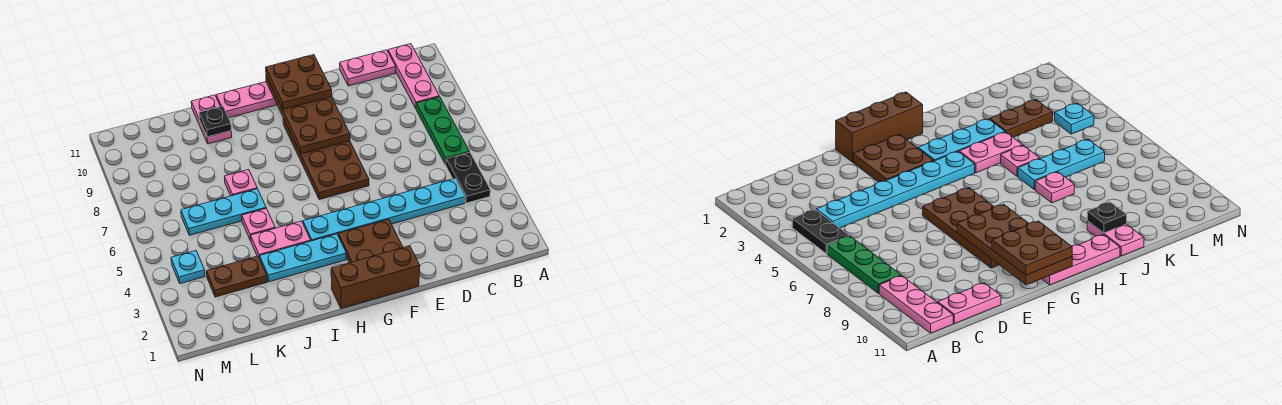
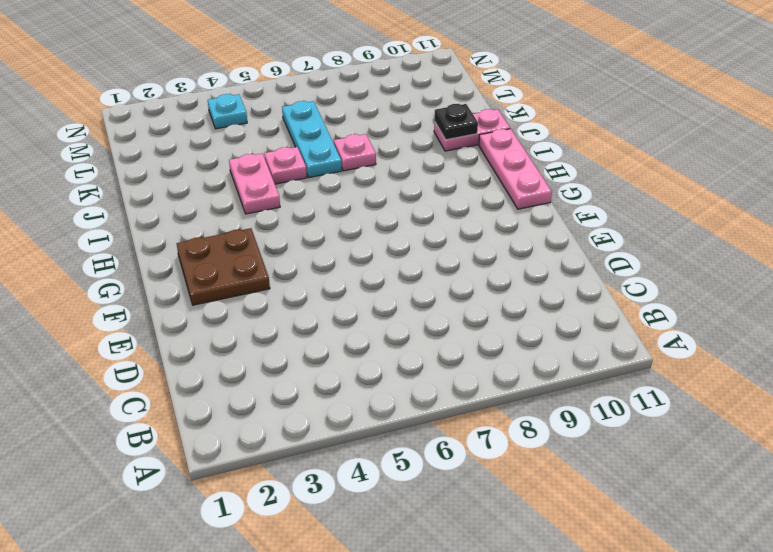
none -> black 1x2 plate [446,152,490,203]
none -> green 1x3 plate [416,97,470,165]
none -> pink 1x3 plate [388,44,439,108]

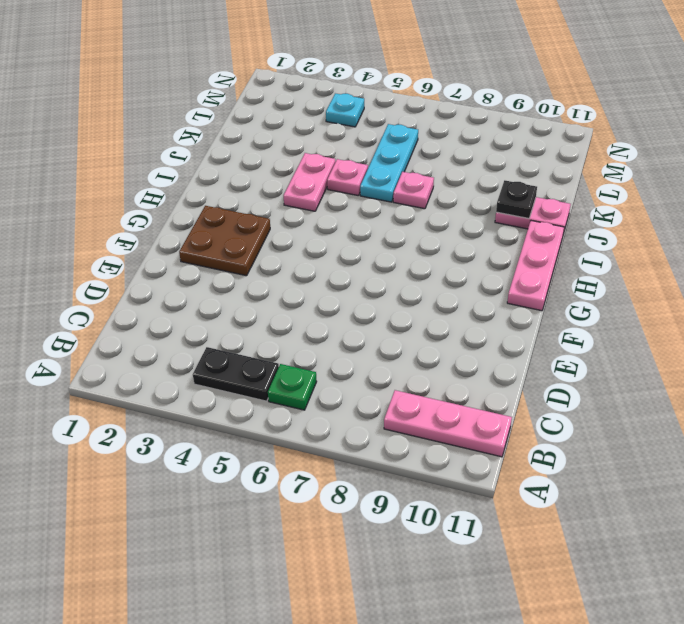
green 1x1 plate [268,364,317,410] -> green 1x3 plate [416,97,470,165]
none -> cyan 1x6 plate [303,178,465,241]
none -> pink 1x2 plate [340,50,396,86]
none -> brown 1x3 brick [331,246,420,309]

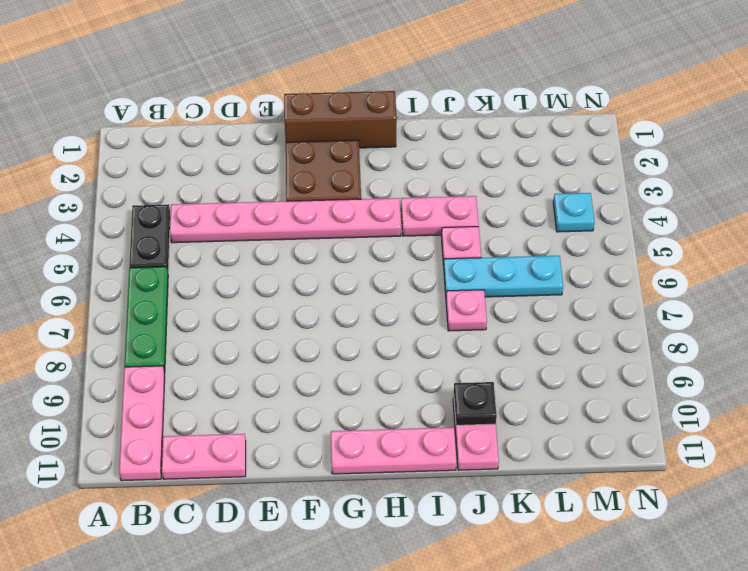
pink 1x6 plate [170,198,401,243] -> cyan 1x6 plate [303,178,465,241]
none -> brown 2x4 plate [283,118,369,200]
none -> cyan 1x3 plate [260,234,346,282]
none -> brown 1x2 plate [206,256,267,297]

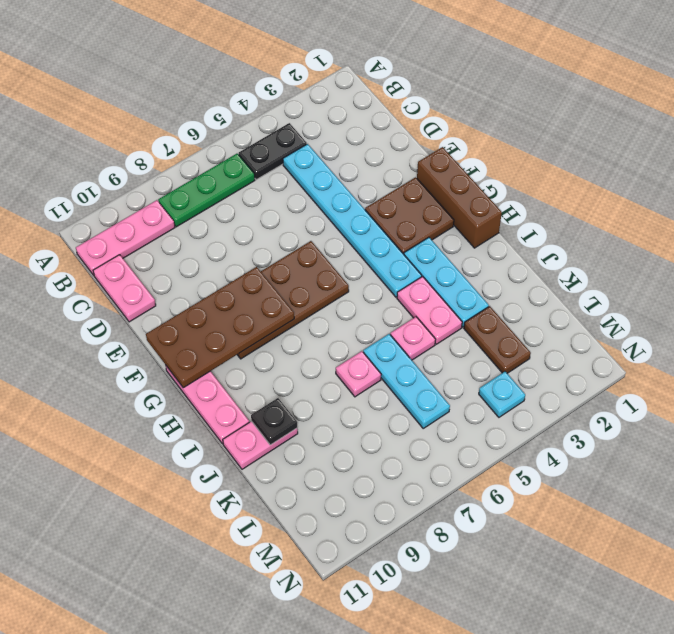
none -> brown 2x2 plate [266,55,332,109]

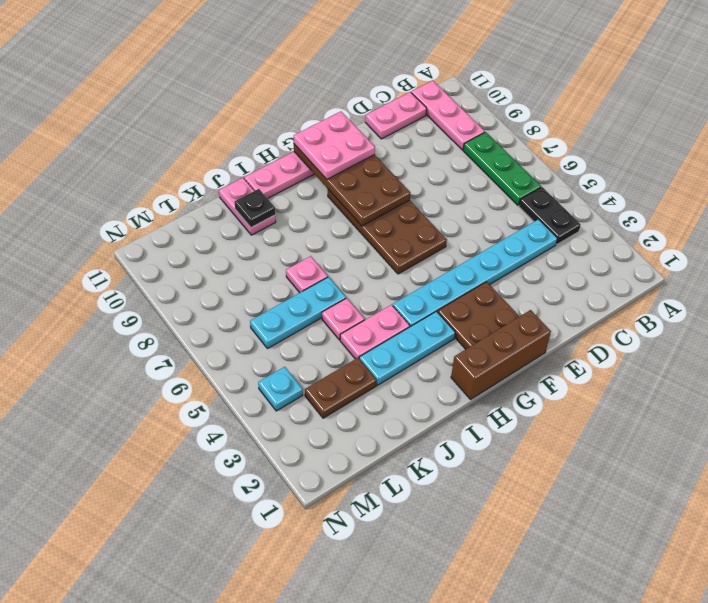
pink 2x2 plate [294,112,375,179] -> brown 2x2 plate [266,55,332,109]

